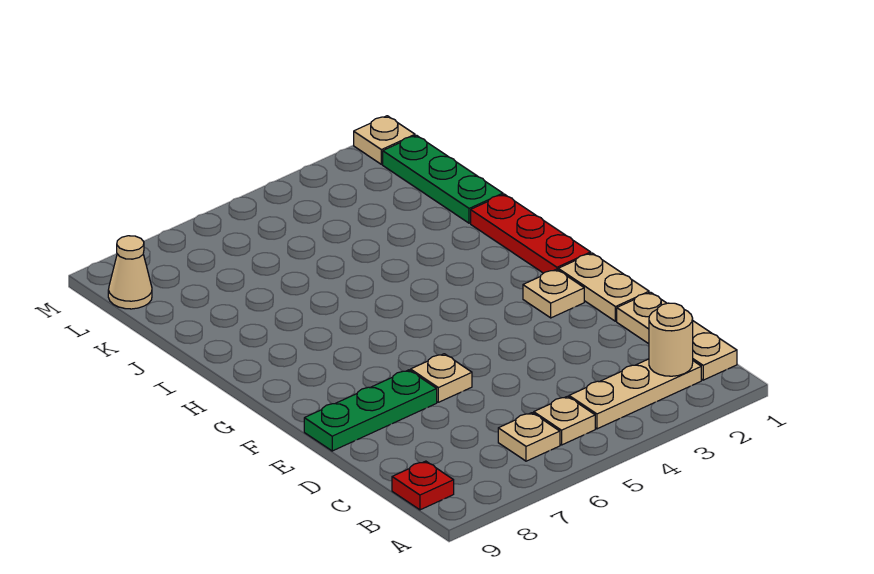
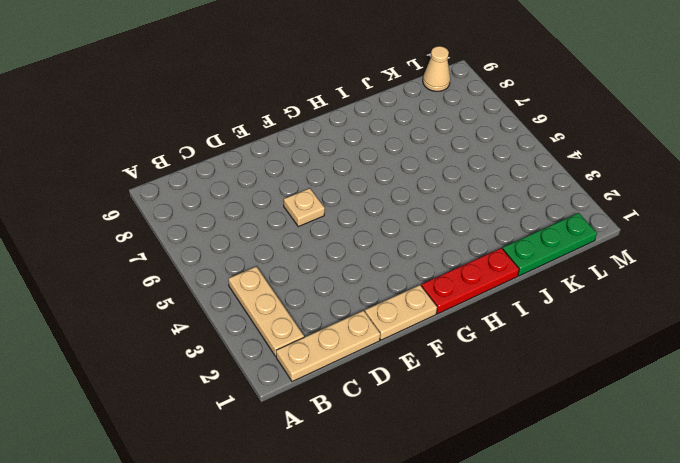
none -> tan 1x1 plate [534,396,595,445]
none -> tan 1x1 plate [498,413,560,461]
none -> red 1x1 plate [392,461,454,510]

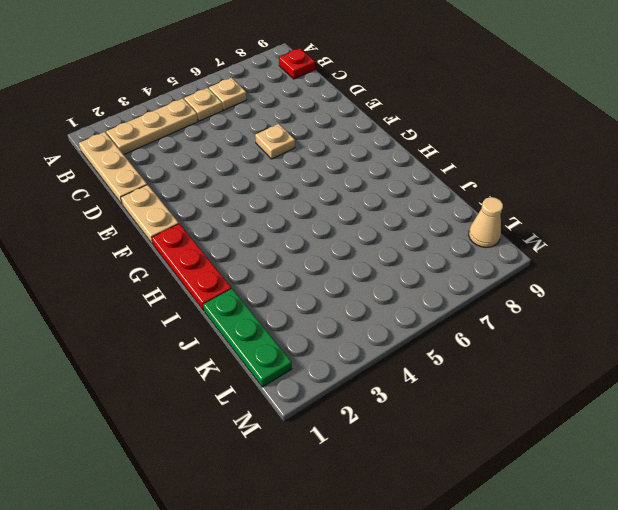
none -> green 1x3 plate [304,370,437,451]
none -> tan 1x1 plate [523,269,584,318]
none -> tan 1x1 plate [354,116,415,164]

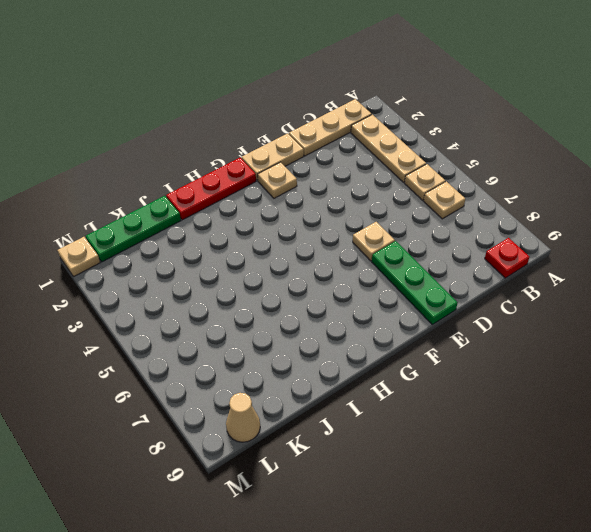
none -> tan 1x1 round brick [649,303,693,376]

